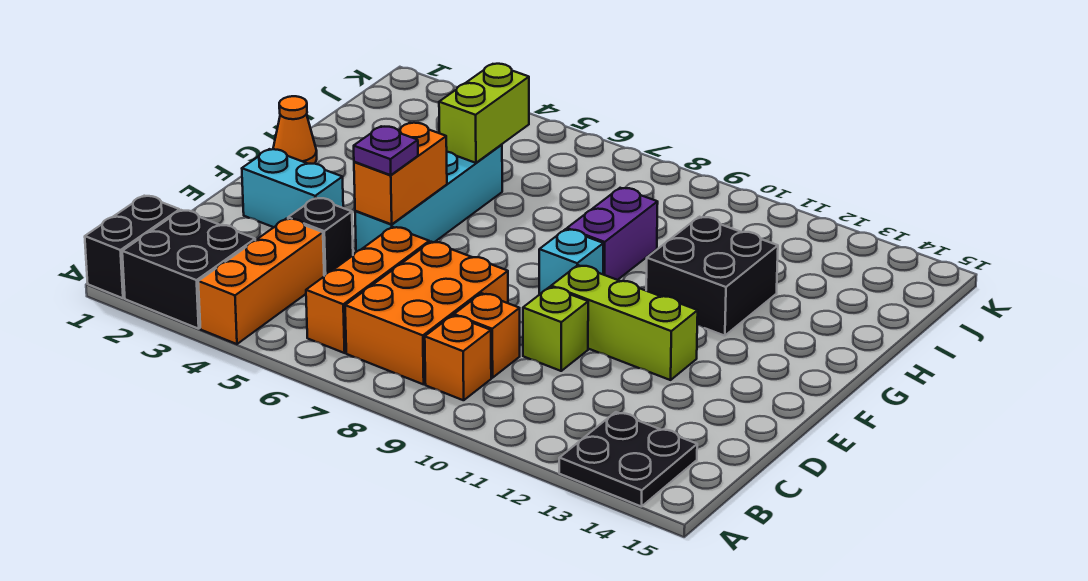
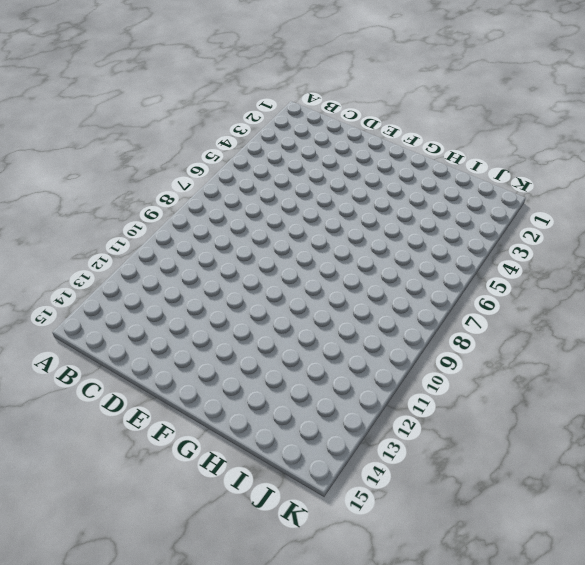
none -> black 1x2 brick [85,196,180,298]
none -> black 2x2 brick [122,210,255,329]
none -> orange 1x3 brick [198,218,324,344]

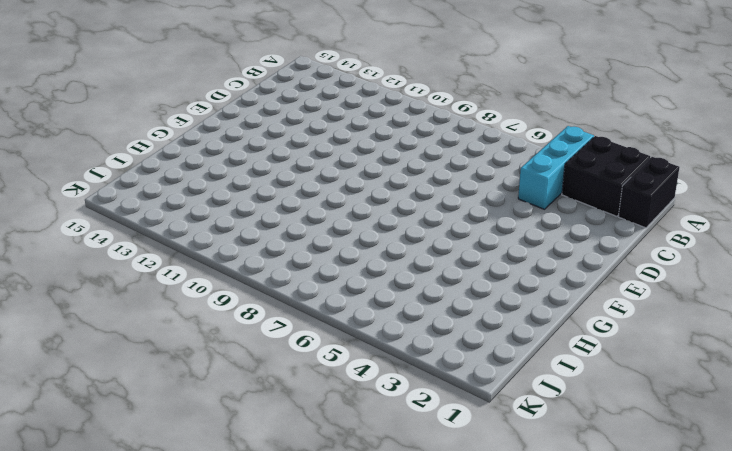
cyan 1x3 brick [518,126,594,209] -> orange 1x3 brick [198,218,324,344]
none -> black 2x2 plate [559,412,697,507]
none -> orange 1x3 brick [306,227,429,353]
none -> orange 2x3 brick [345,242,508,384]

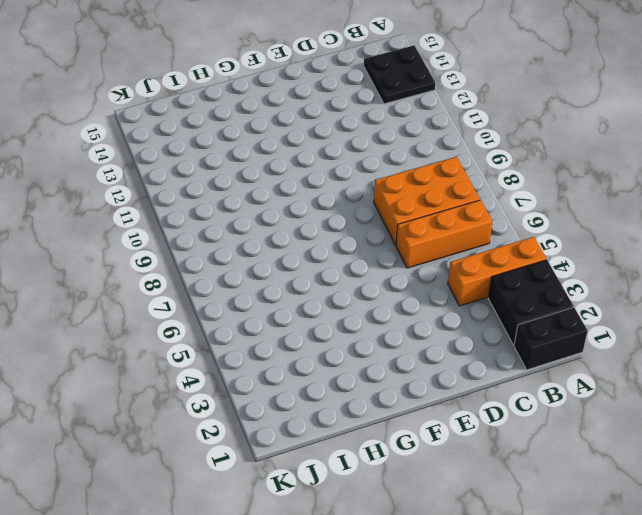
none -> orange 1x1 brick [425,315,491,400]
none -> orange 1x1 brick [454,293,520,378]
none -> black 1x1 brick [288,198,353,276]

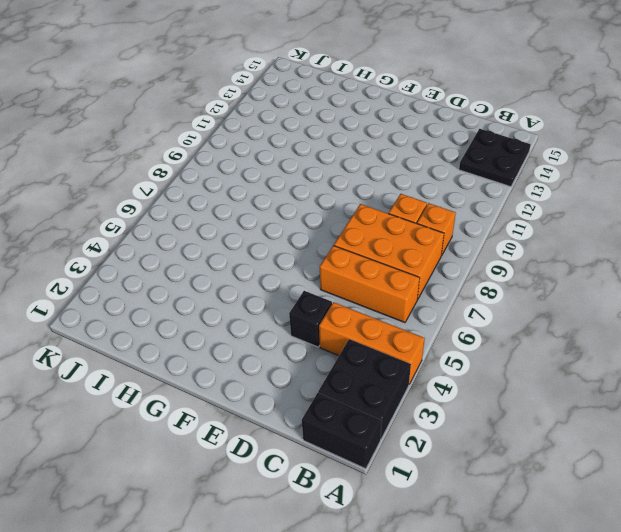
none -> lime 1x1 brick [523,287,588,371]
none -> cyan 1x2 brick [242,149,343,227]
none -> cyan 1x4 brick [355,144,502,252]

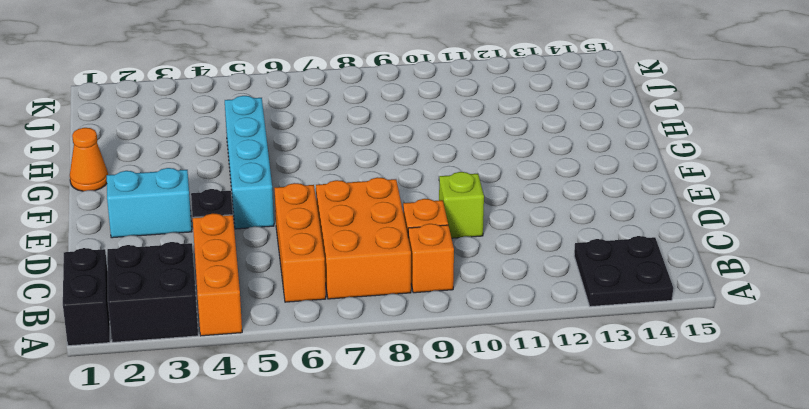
none -> lime 1x3 brick [551,265,698,380]
none -> cyan 1x1 brick [539,229,603,295]
none -> purple 1x2 brick [567,188,658,280]

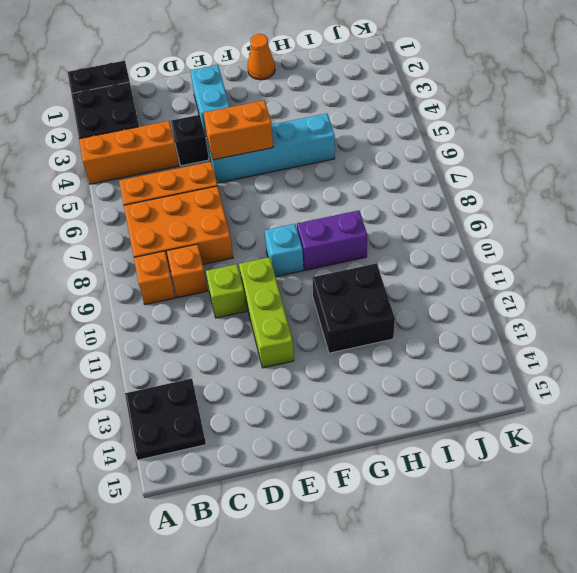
none -> lime 1x2 brick [439,64,529,163]
none -> purple 1x1 plate [354,126,418,175]

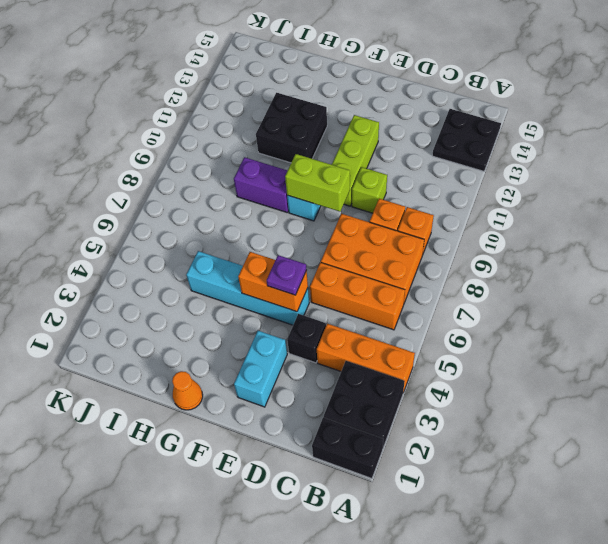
lime 1x2 brick [285,154,350,211] -> lime 1x2 brick moved to [439,64,529,163]

